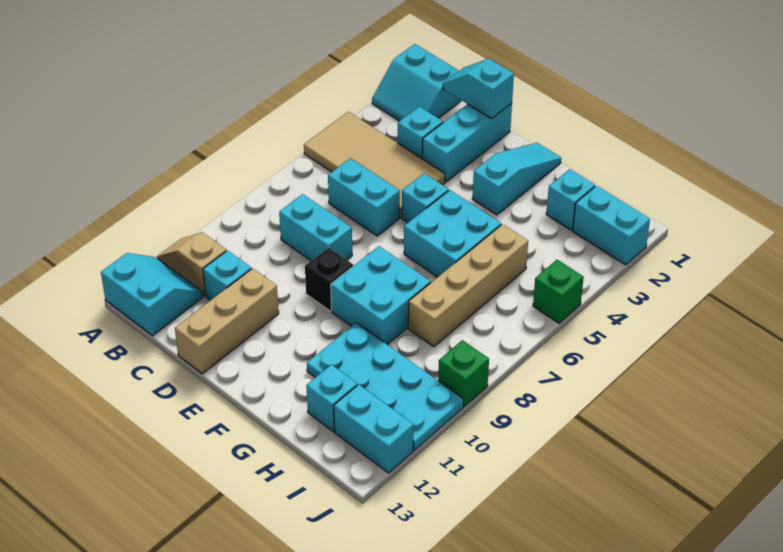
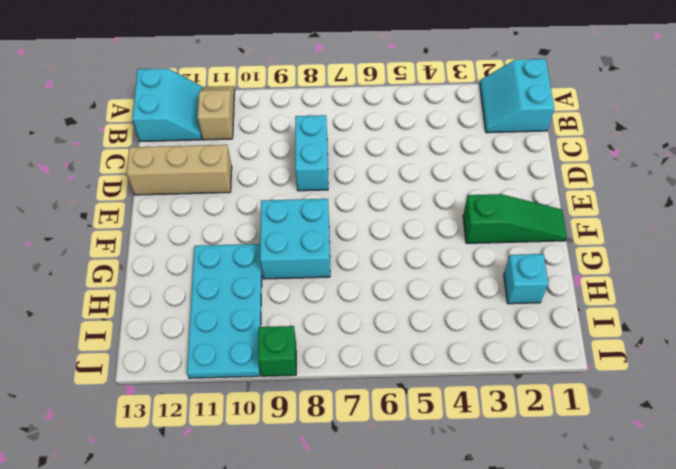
green 1x3 slope [463,194,567,243] -> cyan 1x3 slope [473,143,561,215]
none -> tan 2x4 tile [304,112,445,218]
none -> cyan 1x1 brick [398,106,443,159]
none -> cyan 1x2 brick [328,158,400,236]

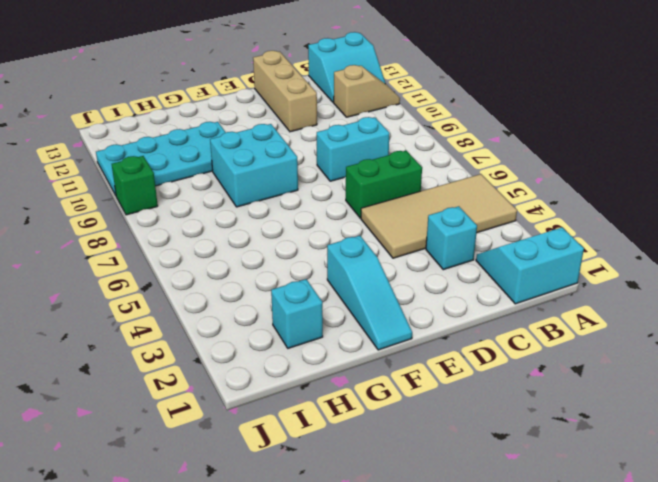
green 1x2 brick [346,151,422,218] -> cyan 1x2 brick [328,158,400,236]
none -> cyan 1x1 brick [203,251,251,300]
none -> cyan 1x3 brick [422,103,512,182]
none -> cyan 1x1 brick [402,173,449,223]

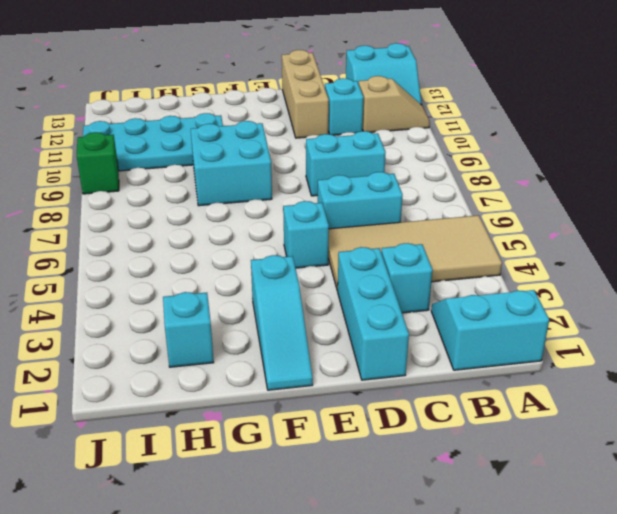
none -> black 1x1 brick [305,247,353,311]
none -> cyan 2x2 brick [404,190,501,277]
none -> tan 1x4 brick [408,224,528,347]

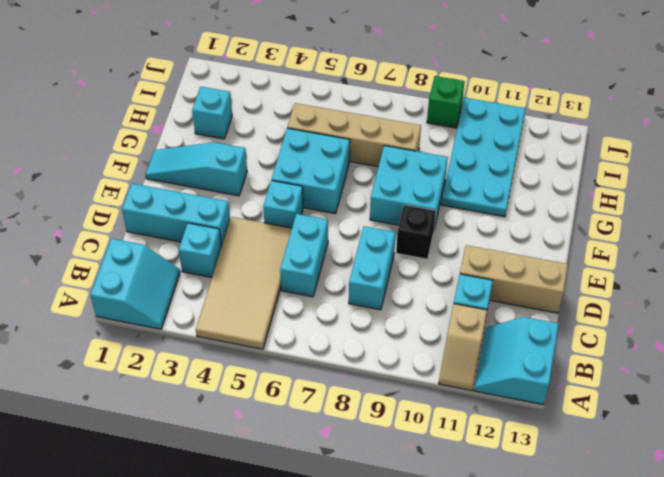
none -> cyan 1x1 brick [306,365,357,432]
none -> cyan 1x2 brick [573,186,650,265]
none -> cyan 1x2 brick [334,385,413,473]

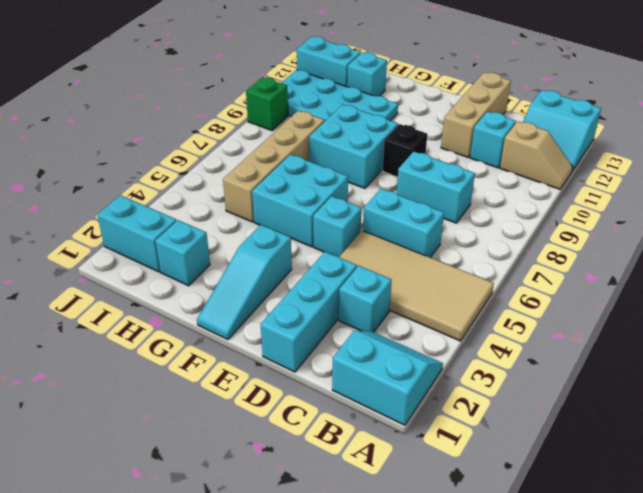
none -> green 1x1 brick [533,260,584,323]
none -> cyan 1x2 slope [443,59,514,119]

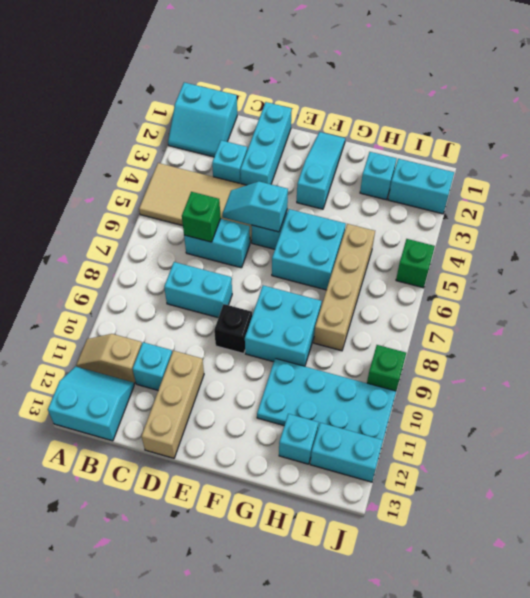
green 1x1 brick [182,192,221,242] -> none
cyan 1x2 slope [222,182,288,232] -> cyan 1x2 slope moved to [443,59,514,119]

